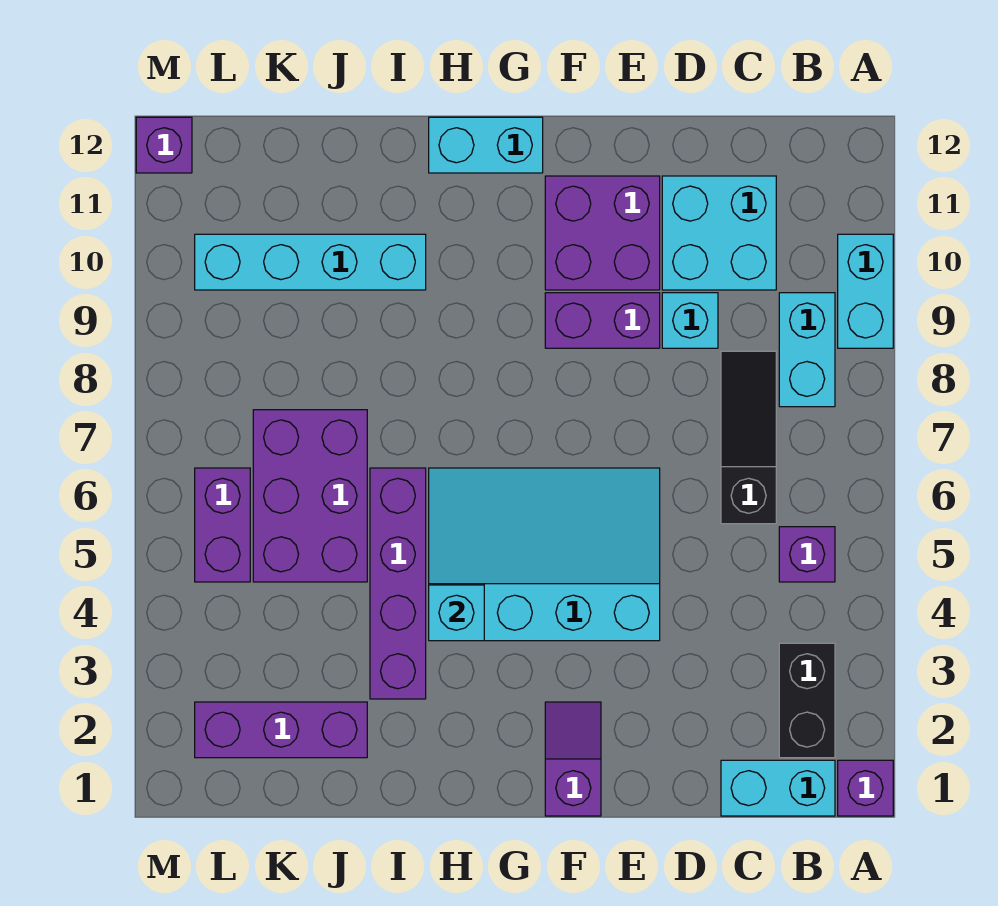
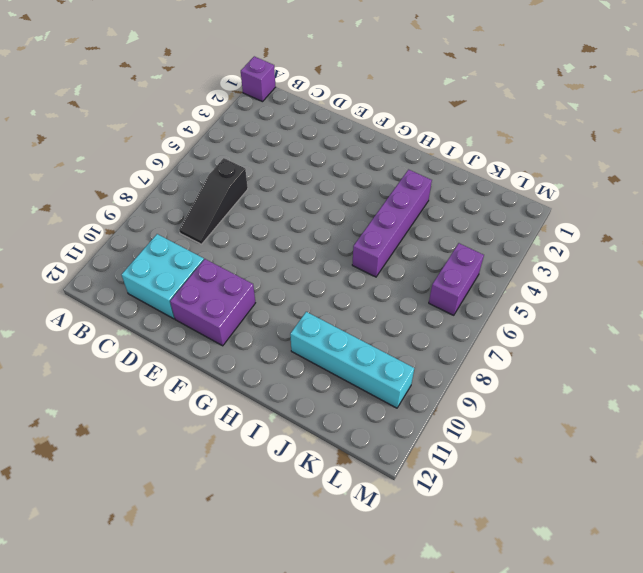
none -> cyan 1x2 brick [838,234,893,348]
none -> cyan 1x2 brick [721,760,835,816]
none -> black 1x2 brick [779,643,835,758]

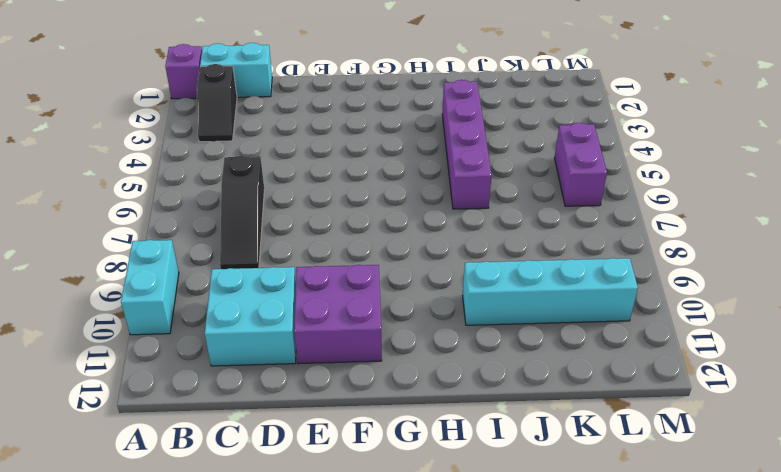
black 1x2 slope [197,64,237,142] -> black 1x2 brick [779,643,835,758]
none -> purple 1x1 brick [779,527,835,582]
none -> cyan 1x2 brick [779,293,835,407]
none -> cyan 1x1 brick [662,293,718,348]

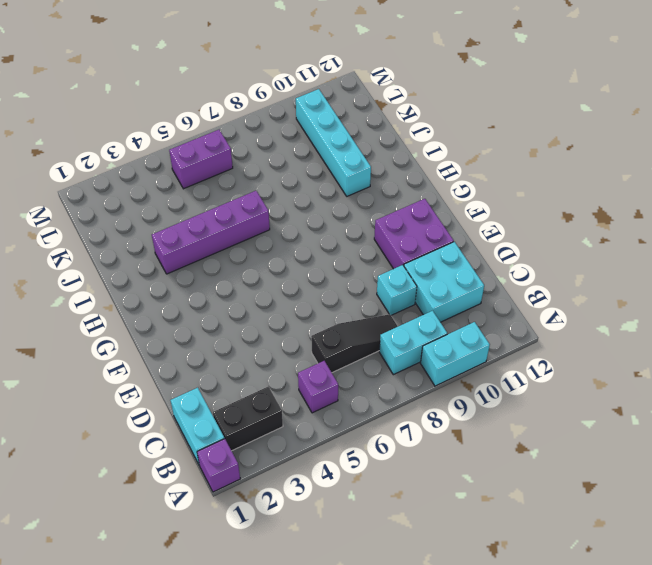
none -> cyan 3x4 slope [429,468,660,641]
none -> purple 1x2 brick [545,293,660,348]
none -> purple 1x2 slope [545,702,601,816]

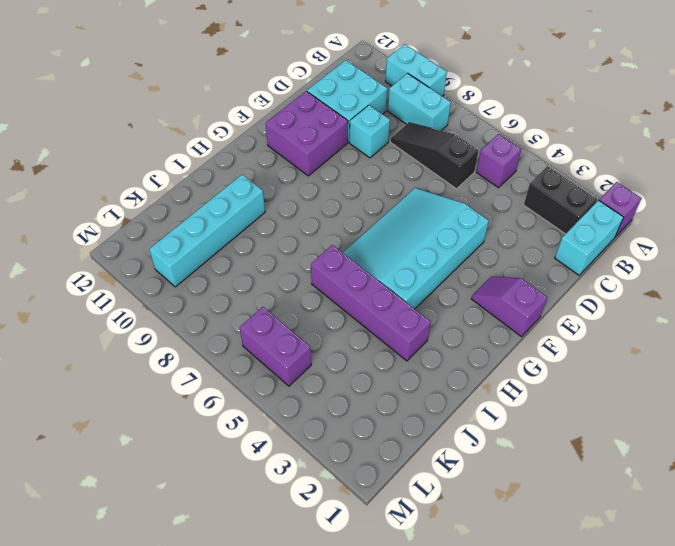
none -> purple 1x2 brick [545,293,660,348]
none -> cyan 1x2 brick [429,117,543,173]
none -> purple 1x3 brick [195,702,367,758]

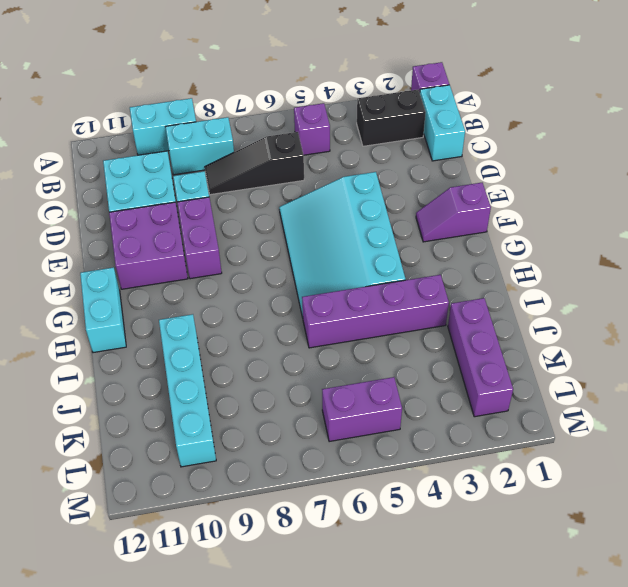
none -> purple 2x3 brick [253,410,367,582]
none -> purple 1x1 brick [136,117,192,173]
none -> cyan 1x1 brick [429,585,484,641]

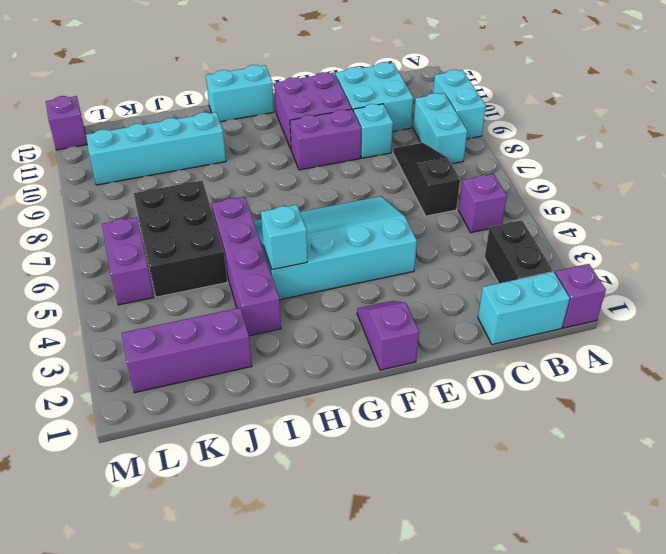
black 2x3 brick [134,180,227,297] -> purple 2x3 brick [253,410,367,582]

